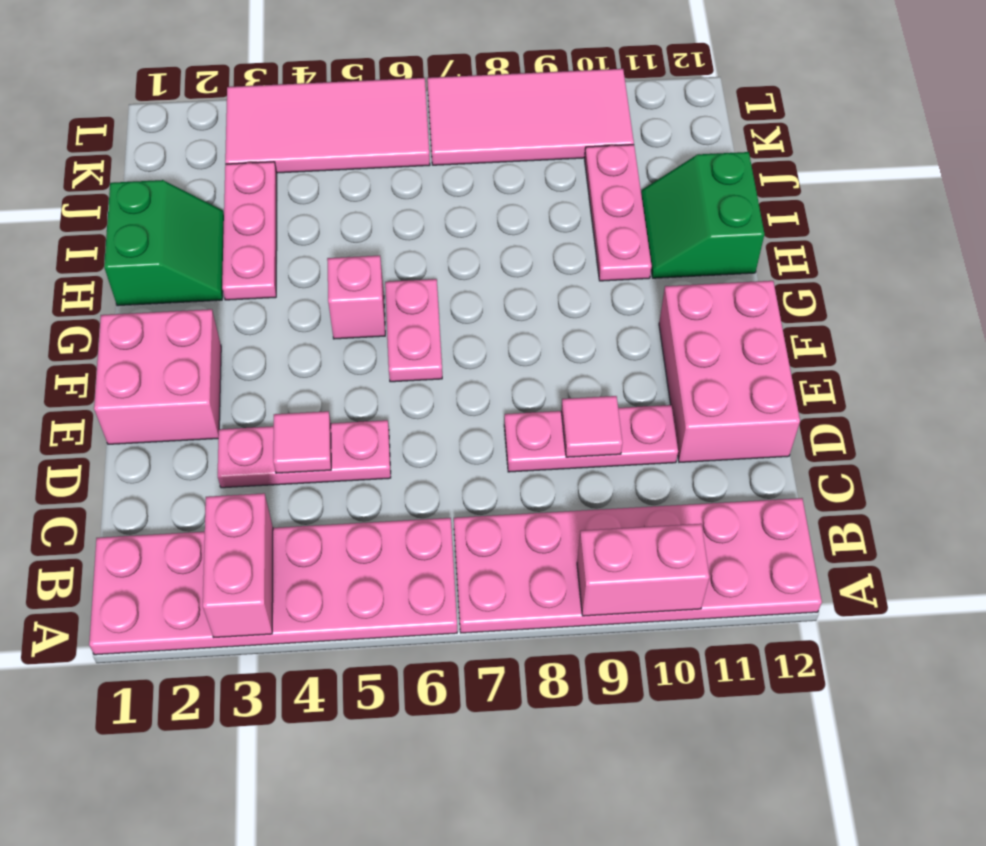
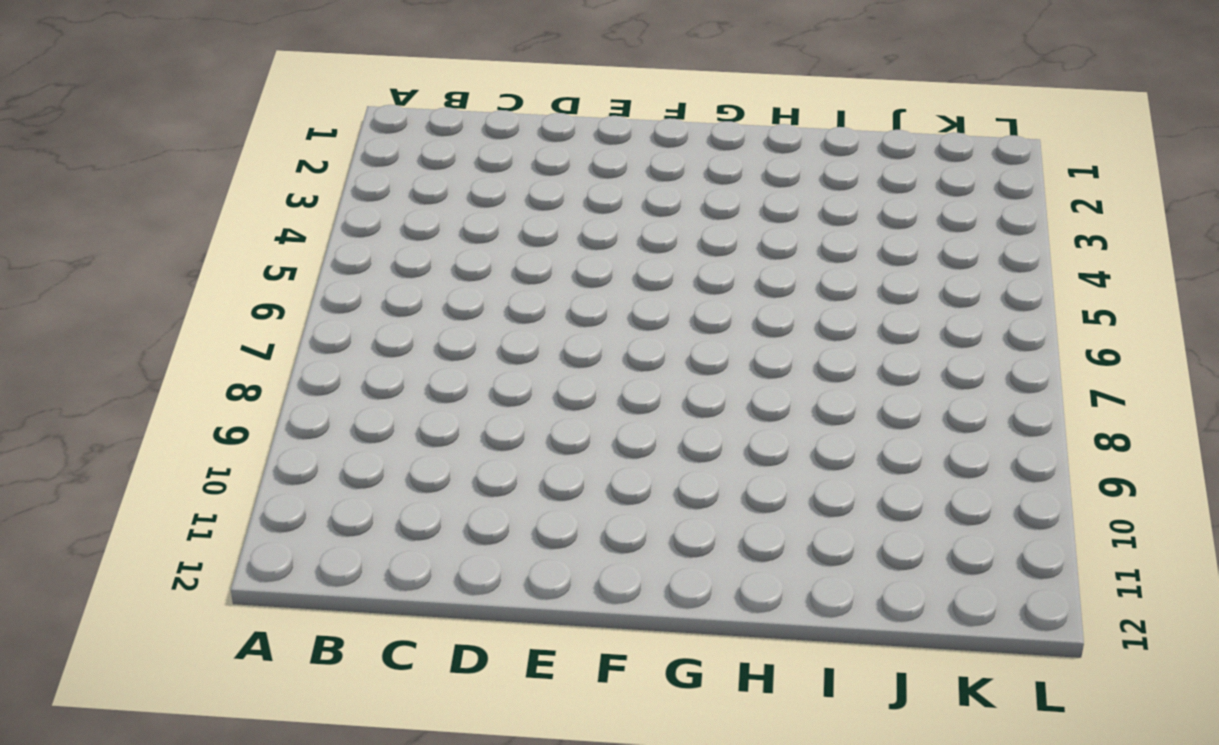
none -> pink 2x6 plate [89,518,457,655]
none -> pink 2x6 plate [454,498,822,633]
none -> pink 1x3 plate [218,420,391,488]

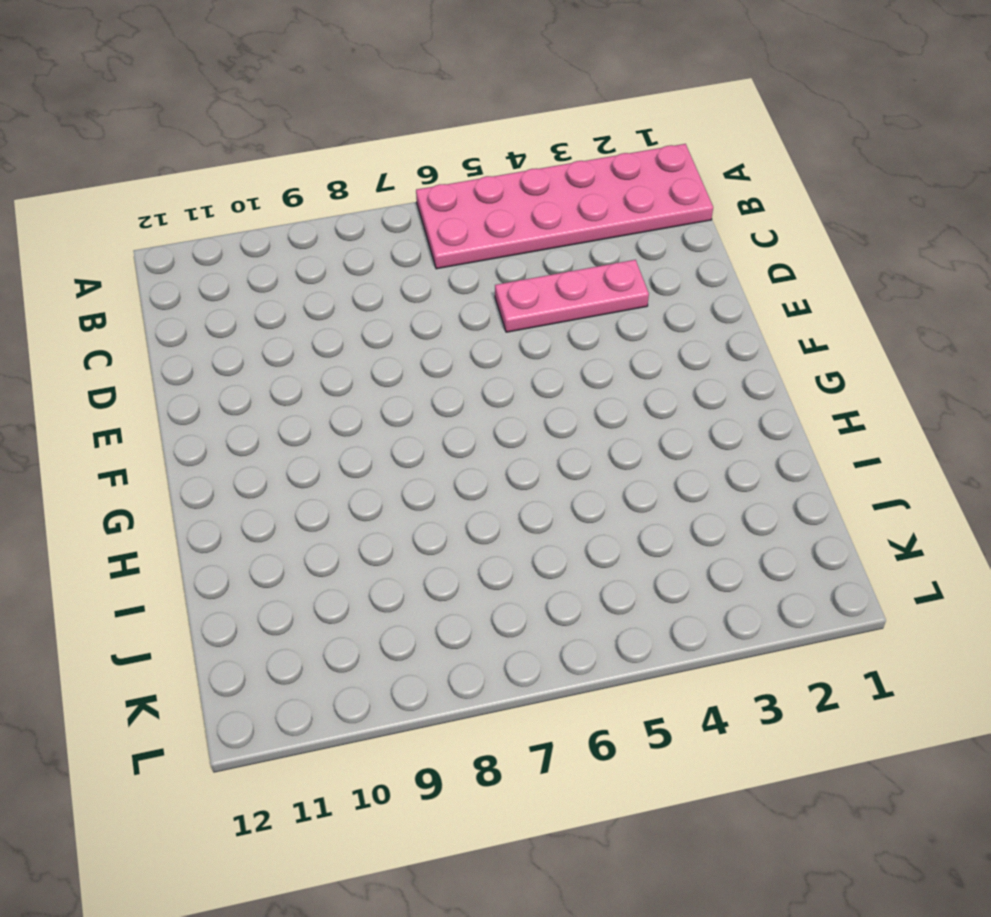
none -> pink 2x6 plate [454,498,822,633]
none -> pink 1x3 plate [504,405,678,472]
none -> pink 2x3 brick [659,281,800,462]

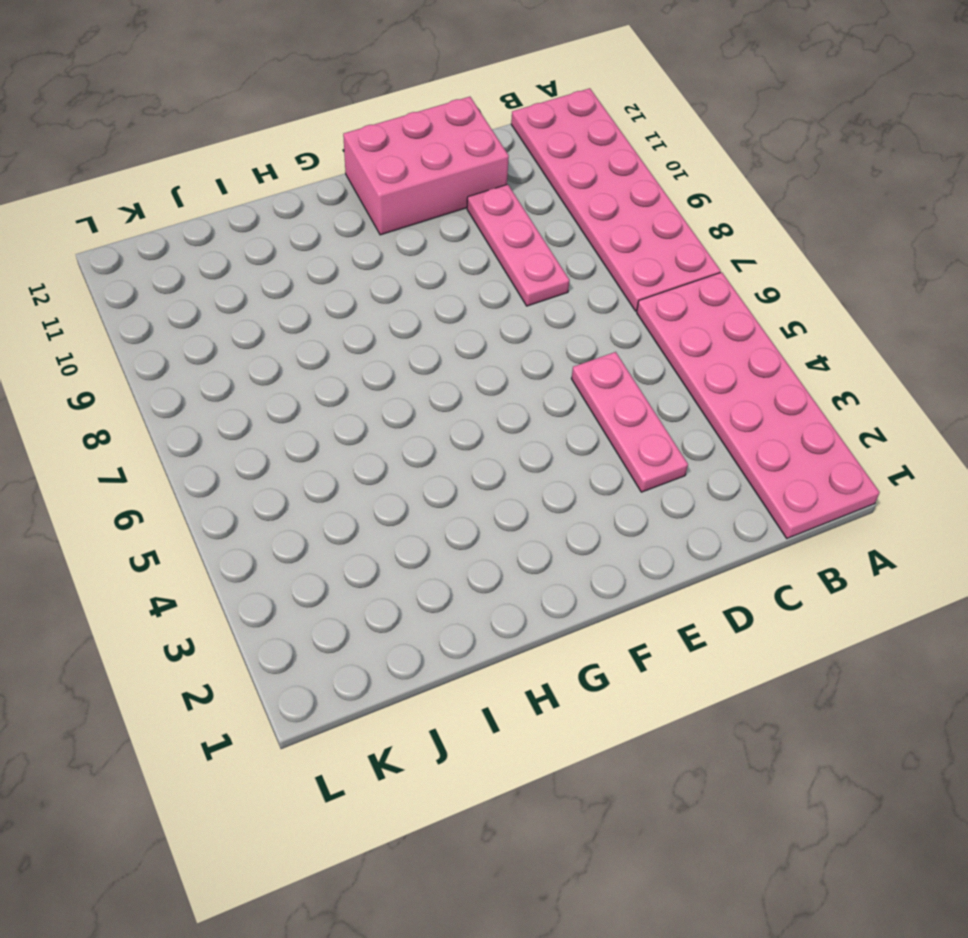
none -> pink 2x2 brick [94,309,221,444]
none -> pink 1x2 plate [385,279,442,382]
none -> pink 1x1 brick [327,256,385,339]

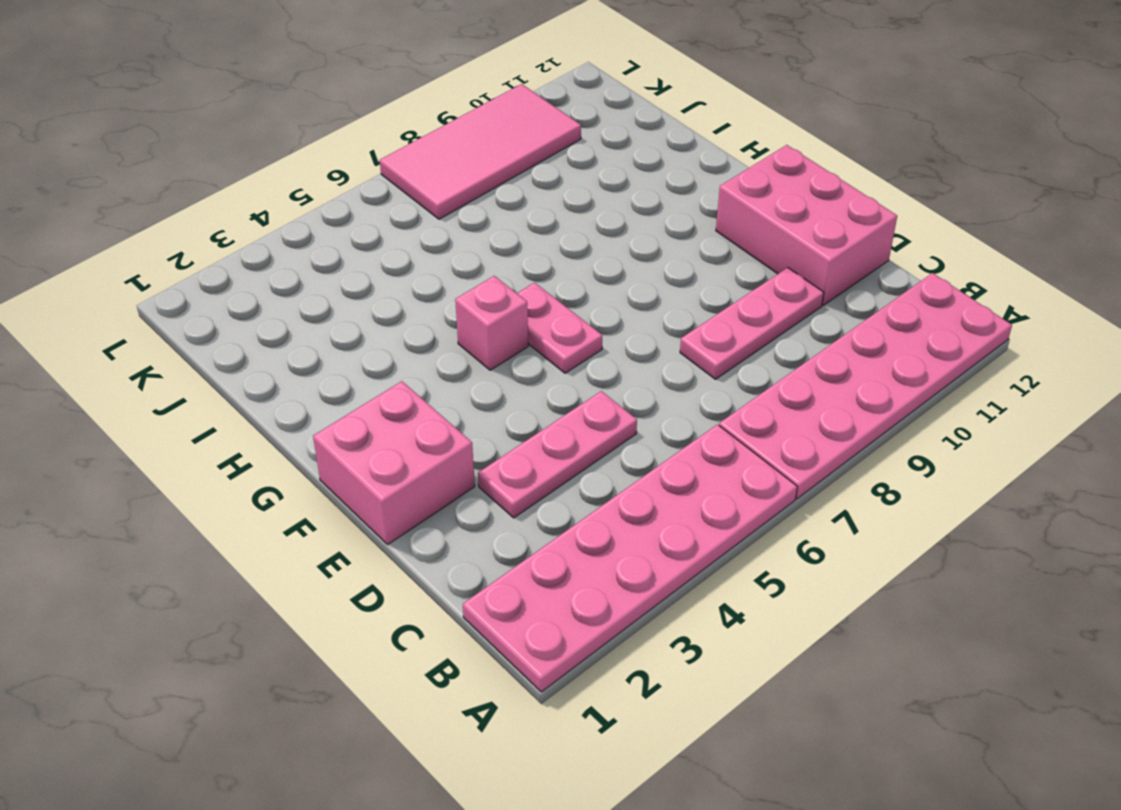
none -> green 2x2 slope [104,180,224,306]
none -> pink 1x3 plate [222,162,277,300]
none -> pink 1x3 plate [585,145,652,281]

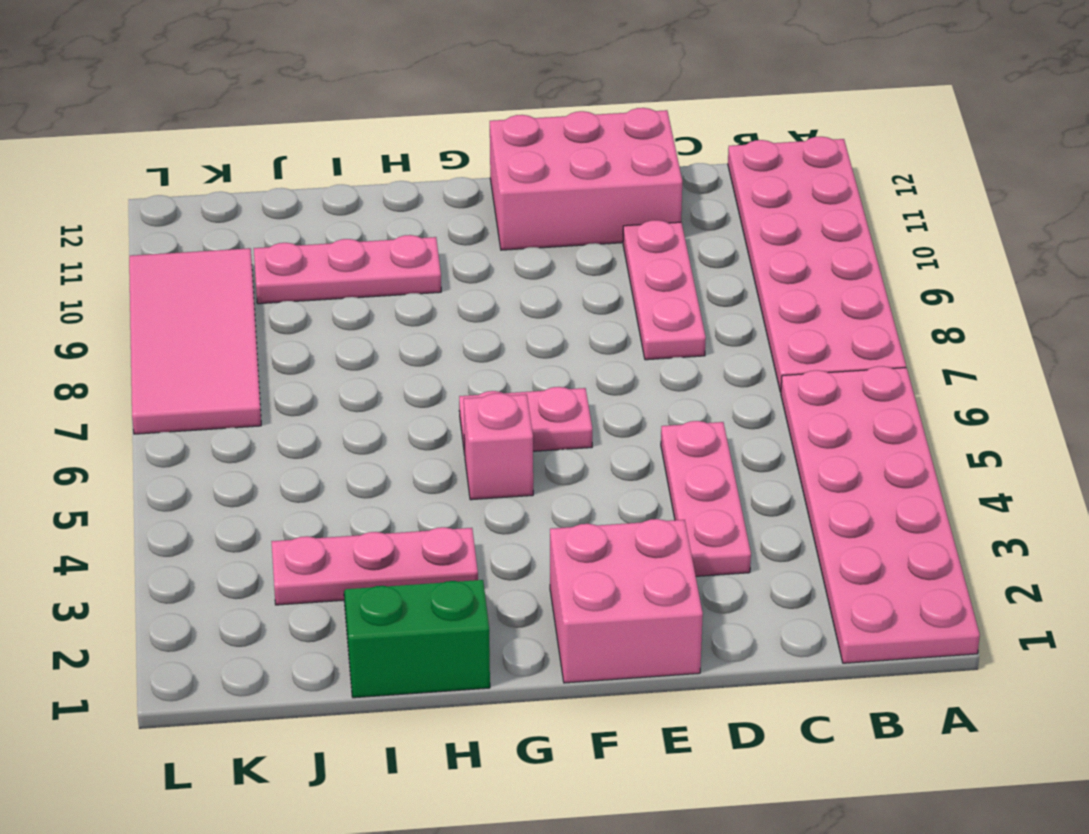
none -> green 2x2 slope [641,152,764,278]
none -> pink 2x4 tile [225,78,430,173]
none -> pink 1x2 brick [203,493,273,638]

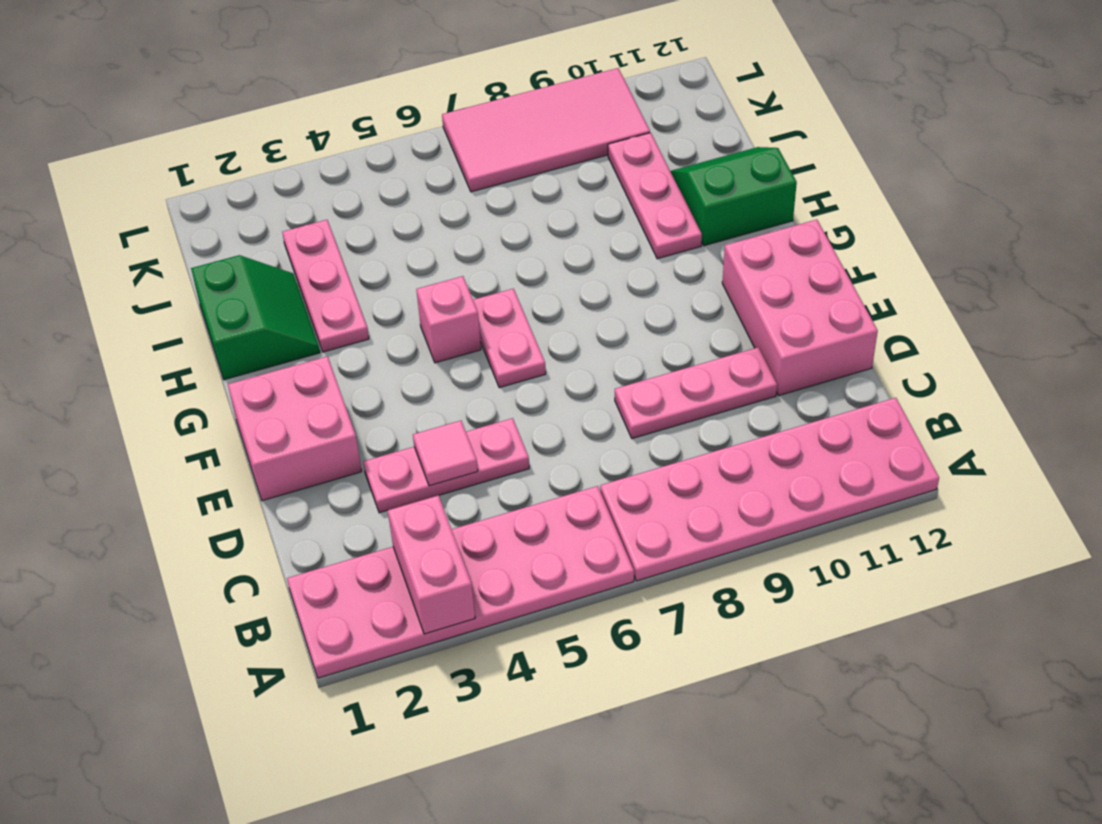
green 2x2 slope [670,147,797,246] -> green 2x2 slope turned to [641,152,764,278]
none -> pink 2x4 tile [225,78,430,173]
none -> pink 1x2 brick [577,524,709,616]
none -> pink 1x1 tile [561,396,622,457]

